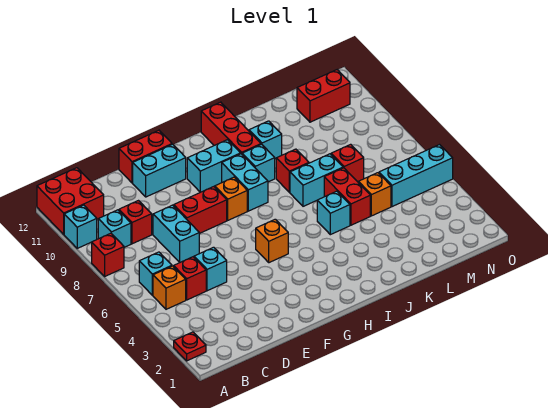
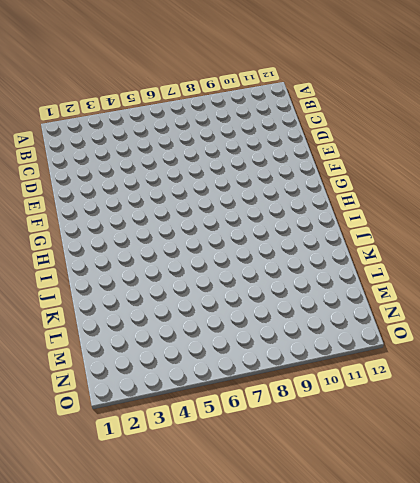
none -> red 1x1 plate [174,332,206,361]
none -> red 1x1 brick [92,233,124,276]
none -> cyan 1x1 brick [64,205,97,248]

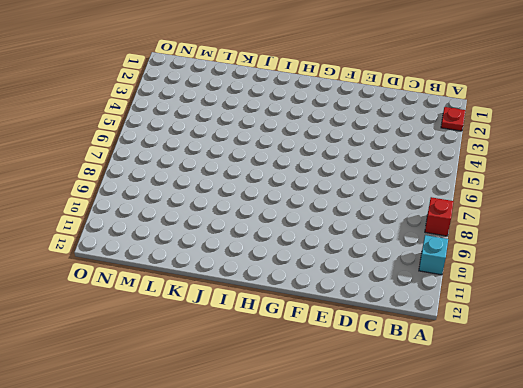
none -> red 2x2 brick [37,168,104,234]
none -> orange 1x1 brick [153,266,186,309]
none -> cyan 1x1 brick [139,252,172,295]

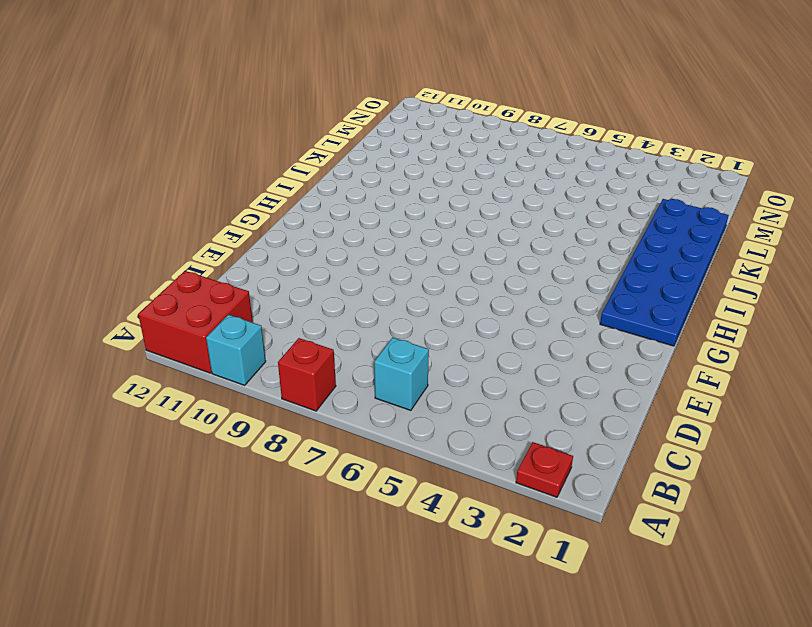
blue 2x6 plate [600,199,729,346] -> none
none -> orange 1x1 brick [153,266,186,309]
none -> cyan 1x1 brick [98,210,131,247]
none -> red 1x1 brick [174,257,206,300]

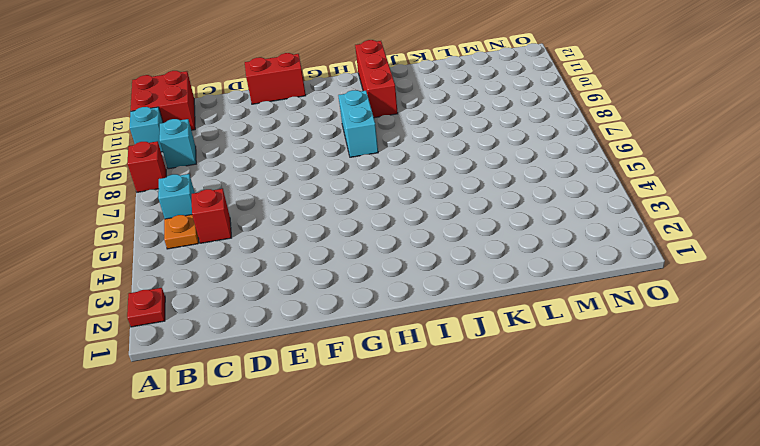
orange 1x1 plate [164,215,199,249] -> orange 1x1 brick [153,266,186,309]
none -> red 1x1 brick [119,201,152,244]
none -> cyan 1x1 brick [194,247,227,291]
none -> cyan 1x2 brick [153,205,199,262]

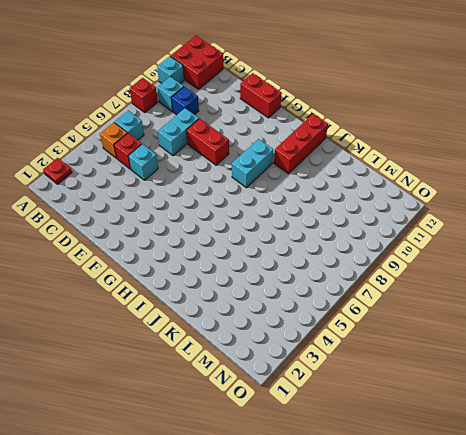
blue 1x1 brick [171,87,199,115] -> red 1x1 brick [119,201,152,244]
none -> cyan 1x2 brick [133,144,186,197]
none -> orange 1x1 brick [256,219,288,263]
none -> orange 1x1 brick [215,177,247,220]

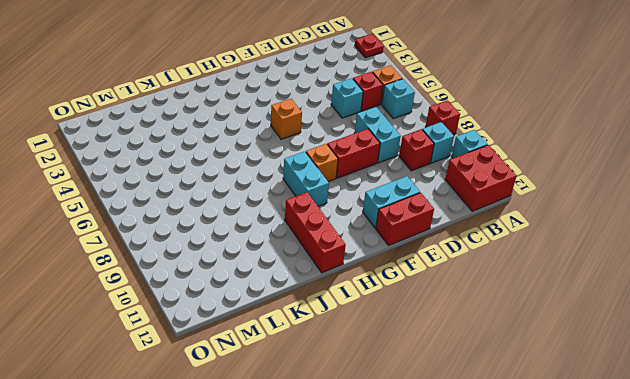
none -> cyan 1x2 brick [187,140,241,192]
none -> cyan 1x1 brick [242,144,275,182]
none -> cyan 1x1 brick [317,191,350,235]

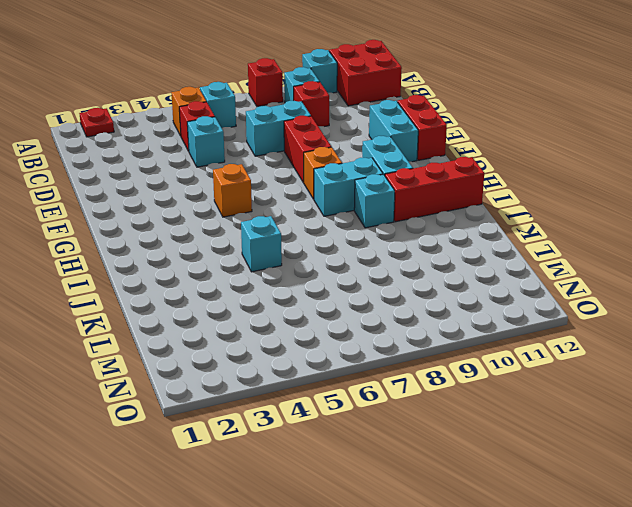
none -> cyan 1x2 brick [290,154,343,206]
none -> red 1x1 brick [276,149,309,192]
none -> cyan 1x1 brick [249,121,282,158]

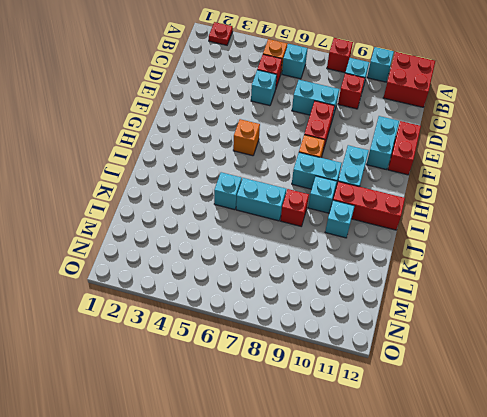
cyan 1x2 brick [236,178,286,221] -> cyan 1x2 brick turned to [290,154,343,206]
none -> red 1x2 brick [324,168,370,225]
none -> orange 1x1 brick [358,173,391,216]
none -> red 1x1 brick [331,144,364,182]

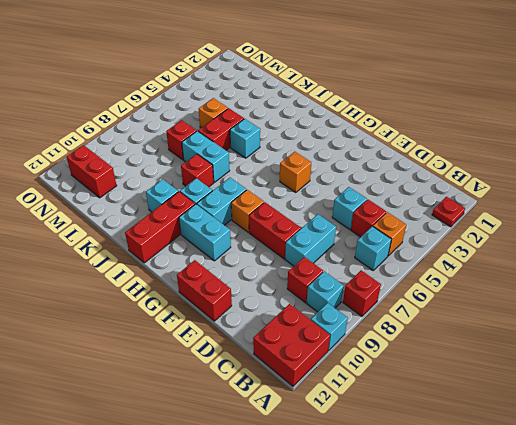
none -> cyan 1x2 brick [133,144,186,197]
none -> cyan 1x3 brick [379,145,453,207]

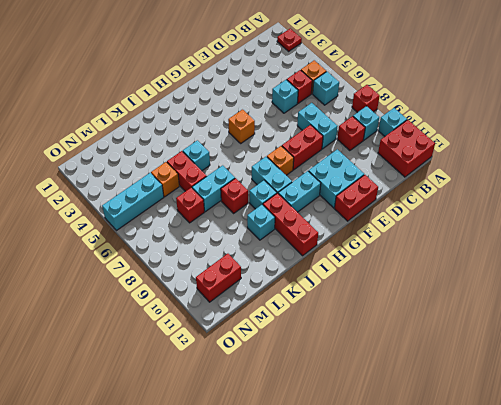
cyan 2x2 brick [309,149,364,208] -> cyan 1x2 brick [133,144,186,197]

